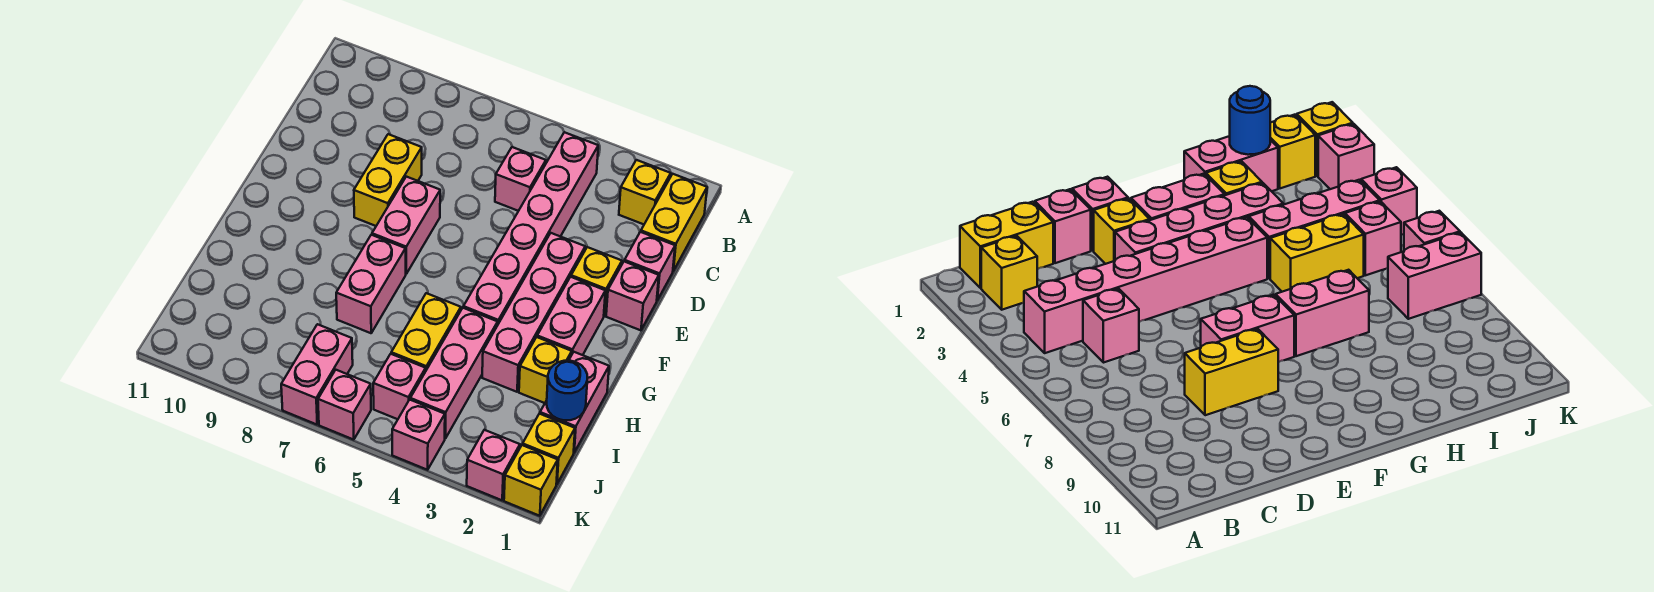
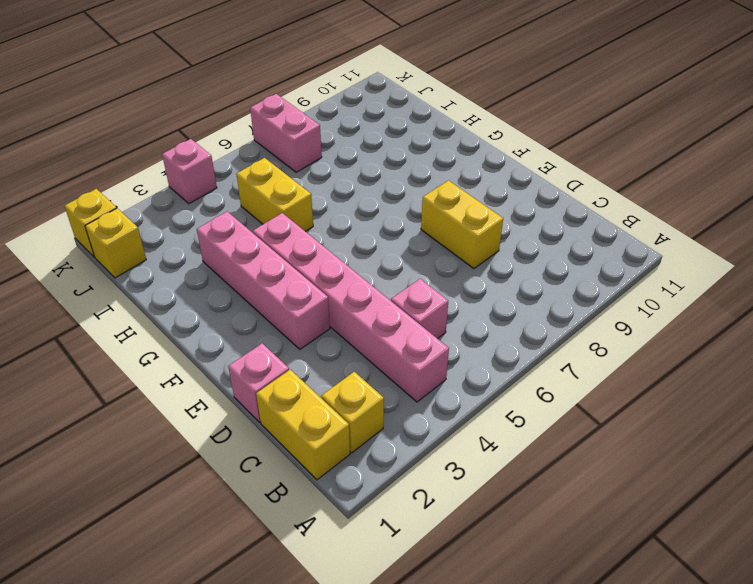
none -> pink 1x1 brick [606,261,659,330]
none -> yellow 1x1 brick [571,247,622,316]
none -> pink 1x2 brick [372,177,440,274]

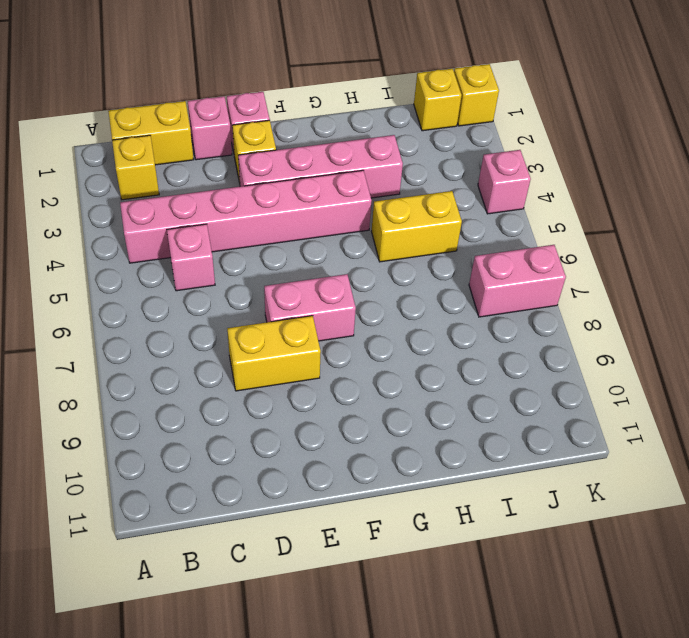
none -> pink 1x2 brick [537,277,605,355]
none -> pink 1x2 brick [336,235,406,333]
none -> pink 1x2 brick [540,352,609,452]

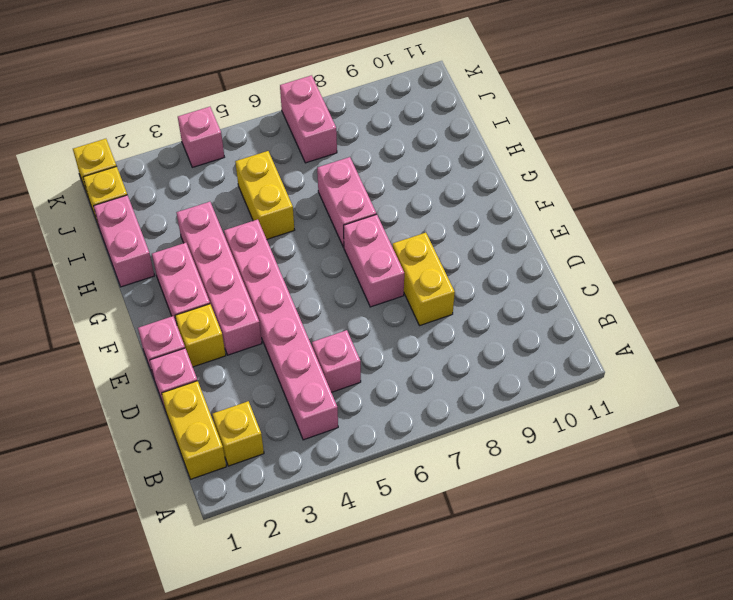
none -> yellow 1x1 brick [519,337,572,403]
none -> pink 1x3 brick [410,308,498,438]
none -> pink 1x1 brick [373,354,426,419]

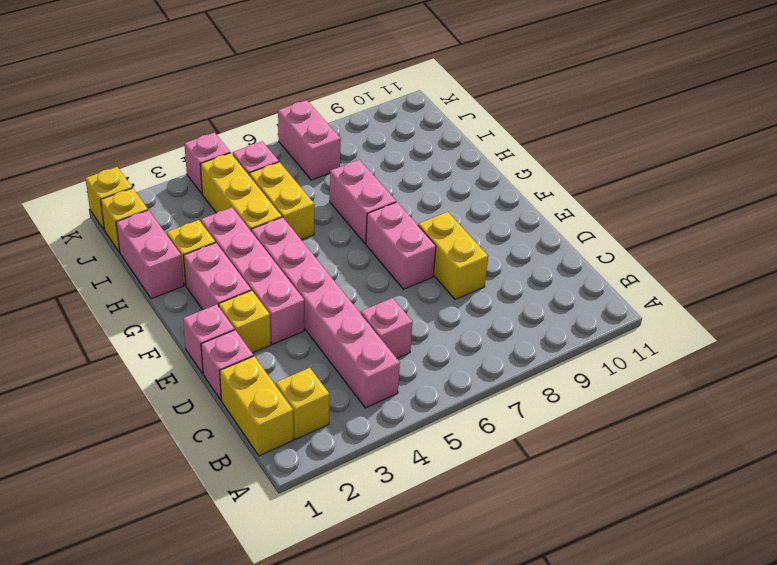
yellow 1x3 brick [200,153,282,230] -> pink 1x3 brick [410,308,498,438]
none -> pink 1x1 brick [467,430,520,500]
none -> pink 1x1 brick [318,370,371,440]
none -> blue 1x1 round brick [547,361,587,420]

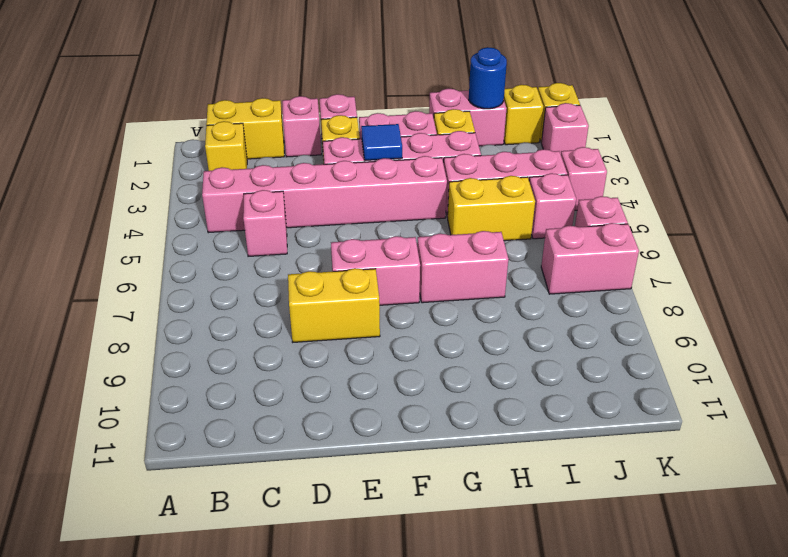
blue 1x1 tile [361,124,402,160] -> none

